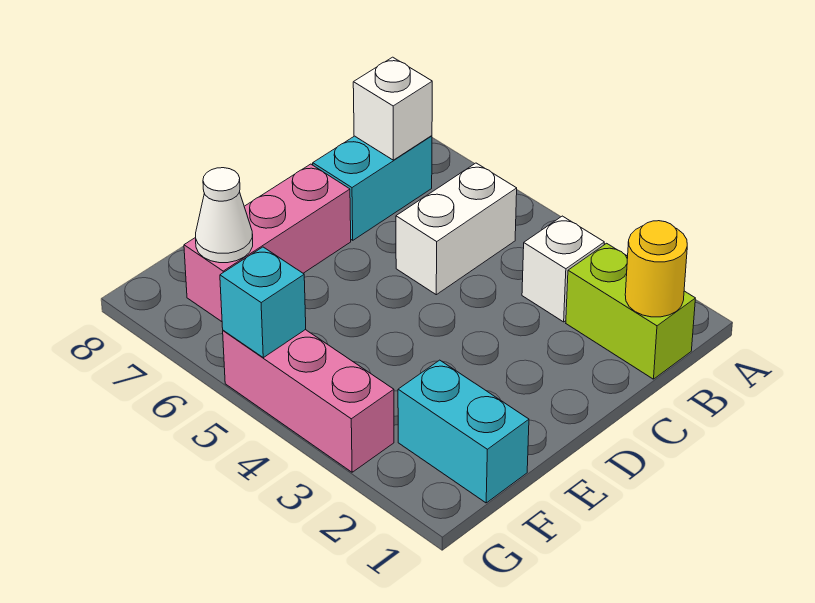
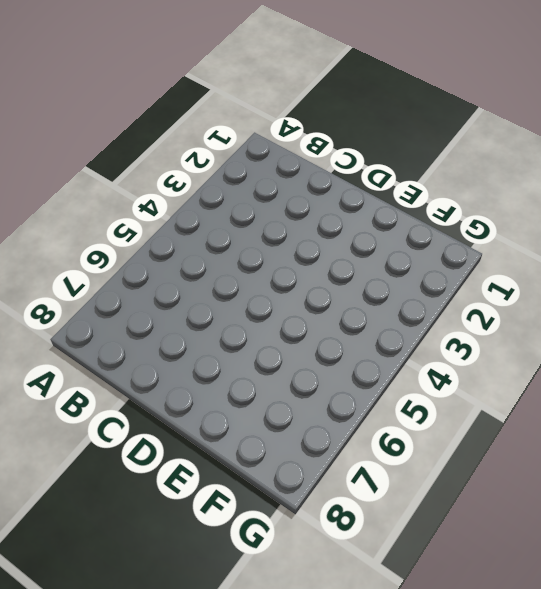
none -> lime 1x2 brick [566,243,695,379]
none -> white 1x1 brick [522,216,604,322]

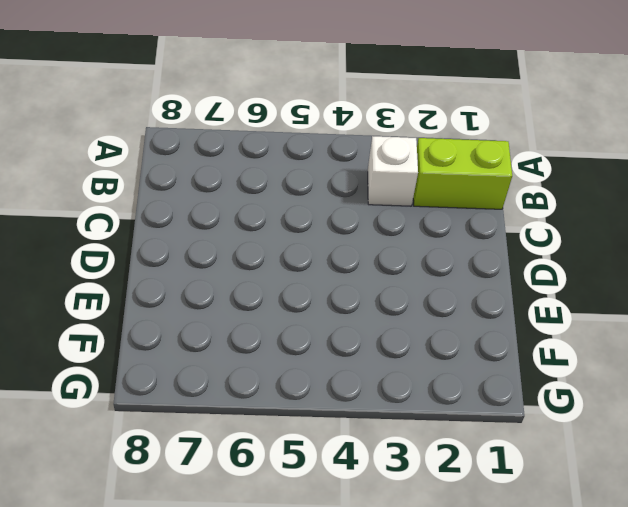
none -> white 1x2 brick [396,163,517,295]
none -> cyan 1x2 brick [313,136,432,240]

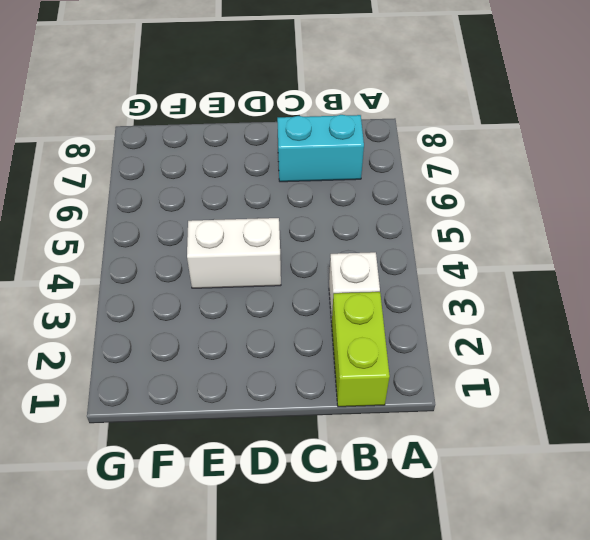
white 1x2 brick [187,218,281,288] -> white 1x2 brick moved to [396,163,517,295]
none -> pink 1x3 brick [184,164,351,322]
none -> cyan 1x2 brick [398,360,529,503]

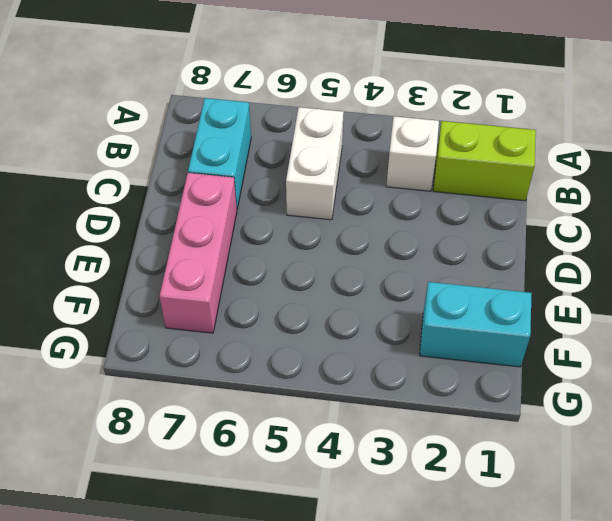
none -> pink 1x3 brick [223,330,394,472]
none -> yellow 1x1 round brick [625,221,687,317]

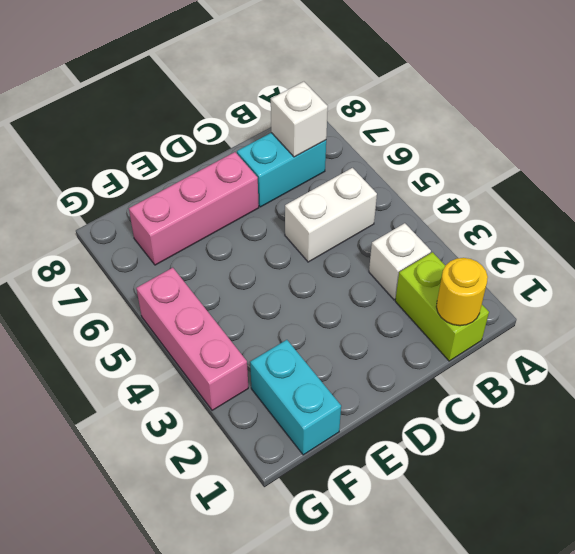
none -> white 1x1 cone [196,168,253,263]
none -> cyan 1x1 brick [220,247,306,358]

